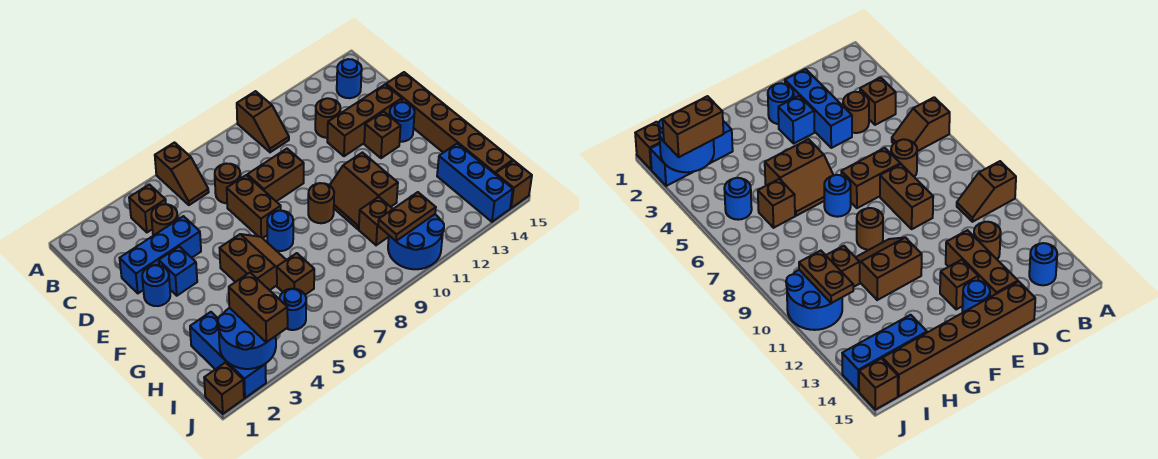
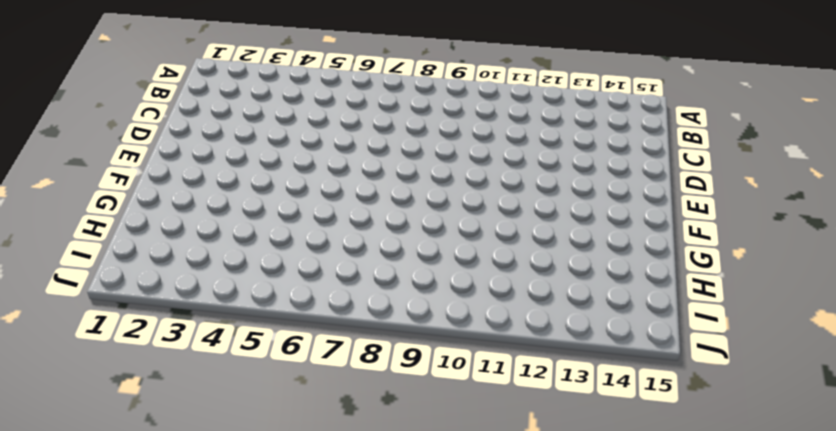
none -> brown 1x2 slope [155,143,209,205]
none -> brown 1x2 slope [237,91,289,152]
none -> brown 1x1 brick [129,184,166,232]
none -> blue 1x1 round brick [337,59,362,98]

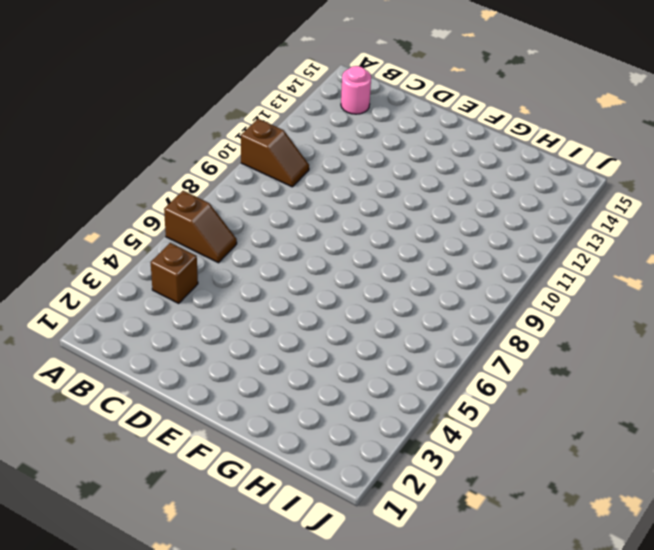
pink 1x1 round brick [341,66,371,114] -> blue 1x1 round brick [337,59,362,98]
none -> brown 1x1 round brick [151,204,178,236]
none -> brown 1x1 round brick [215,164,241,203]
none -> brown 1x1 round brick [315,98,340,138]
none -> blue 1x3 brick [120,216,201,293]

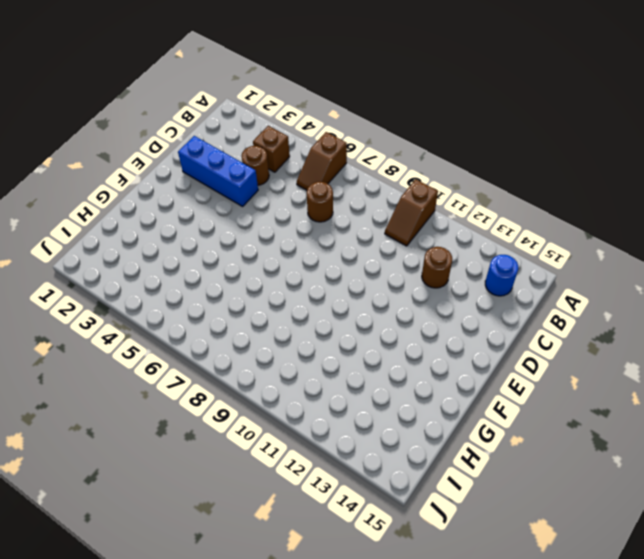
none -> brown 1x2 brick [227,175,281,238]
none -> brown 1x2 brick [247,149,304,201]
none -> brown 1x3 brick [327,85,402,156]
none -> brown 1x6 brick [386,72,513,174]

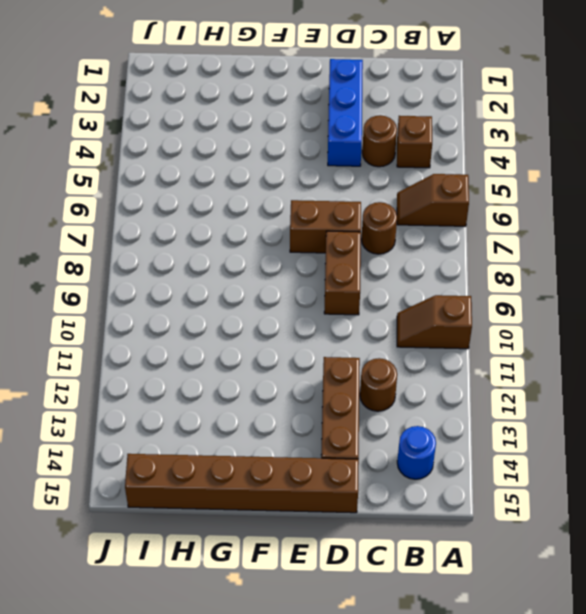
none -> blue 1x1 round brick [142,265,170,306]
none -> blue 1x1 brick [159,246,197,296]
none -> brown 1x1 brick [364,112,401,158]
none -> blue 1x1 round brick [390,102,415,142]

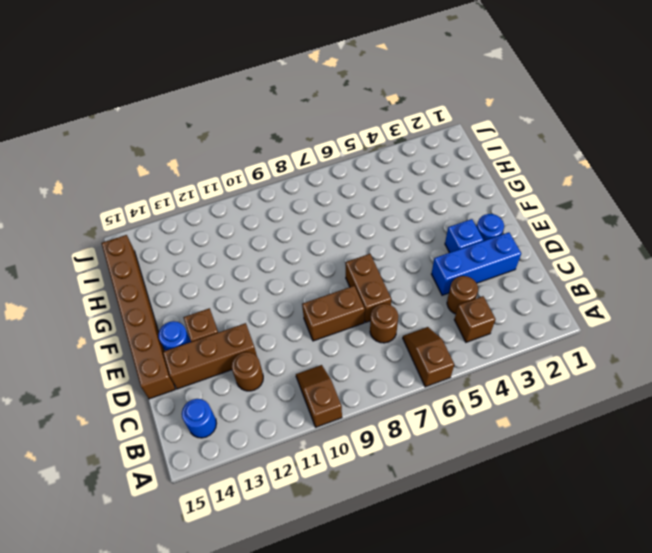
none -> brown 2x2 slope [220,234,286,290]
none -> blue 1x1 round brick [267,211,293,251]
none -> brown 1x1 round brick [308,183,334,223]
none -> brown 2x2 slope [330,153,398,229]

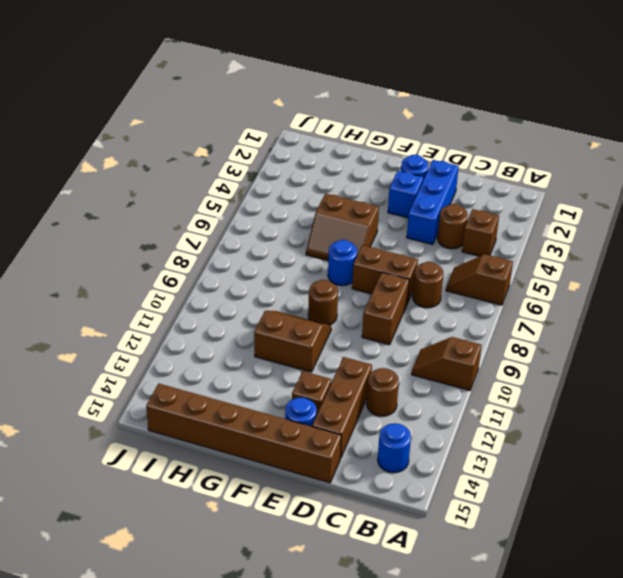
none -> blue 1x3 brick [190,312,266,398]
none -> brown 1x1 brick [277,253,314,295]
none -> brown 1x1 brick [359,197,392,245]
none -> blue 1x3 brick [437,143,513,222]

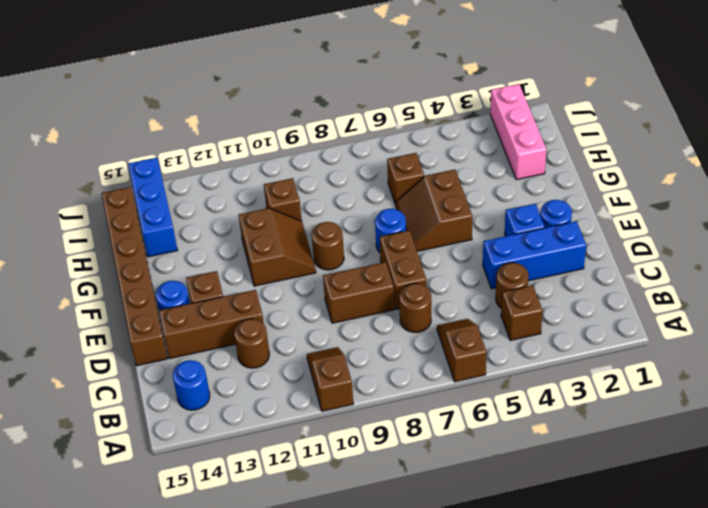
pink 1x3 brick [490,84,546,180] -> blue 1x3 brick [190,312,266,398]
none -> blue 1x1 round brick [279,289,306,330]
none -> blue 2x2 round brick [388,214,444,269]
none -> brown 1x1 brick [204,363,244,414]
none -> brown 1x1 brick [496,161,532,208]

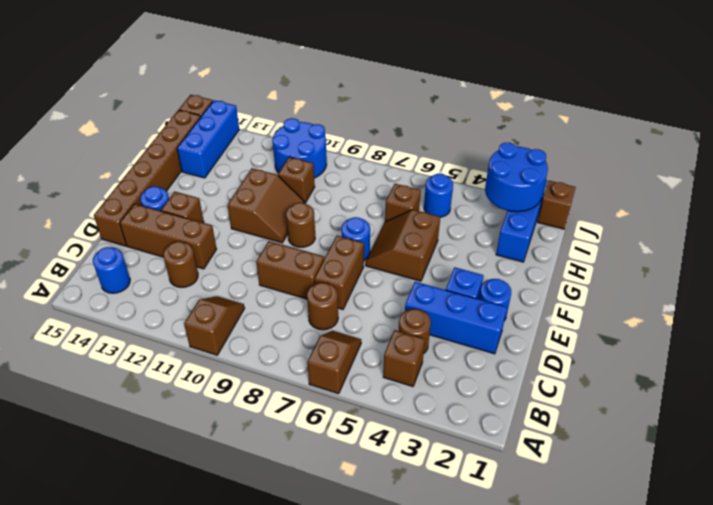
none -> brown 1x2 plate [378,192,436,241]
none -> brown 1x2 brick [229,273,288,342]

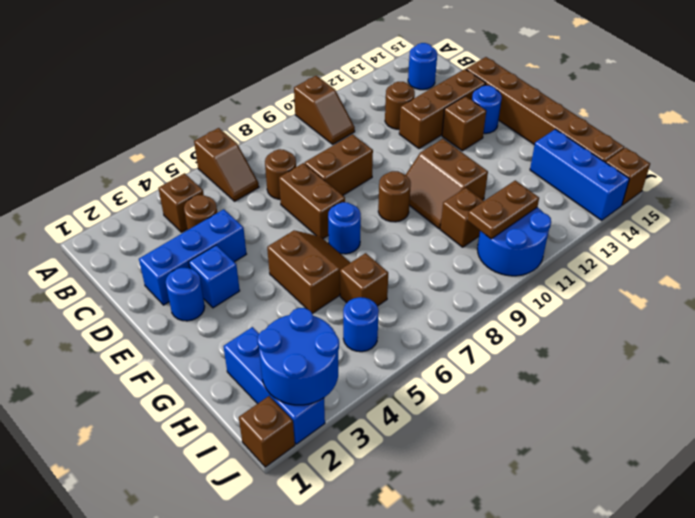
none -> brown 1x2 brick [229,273,288,342]

